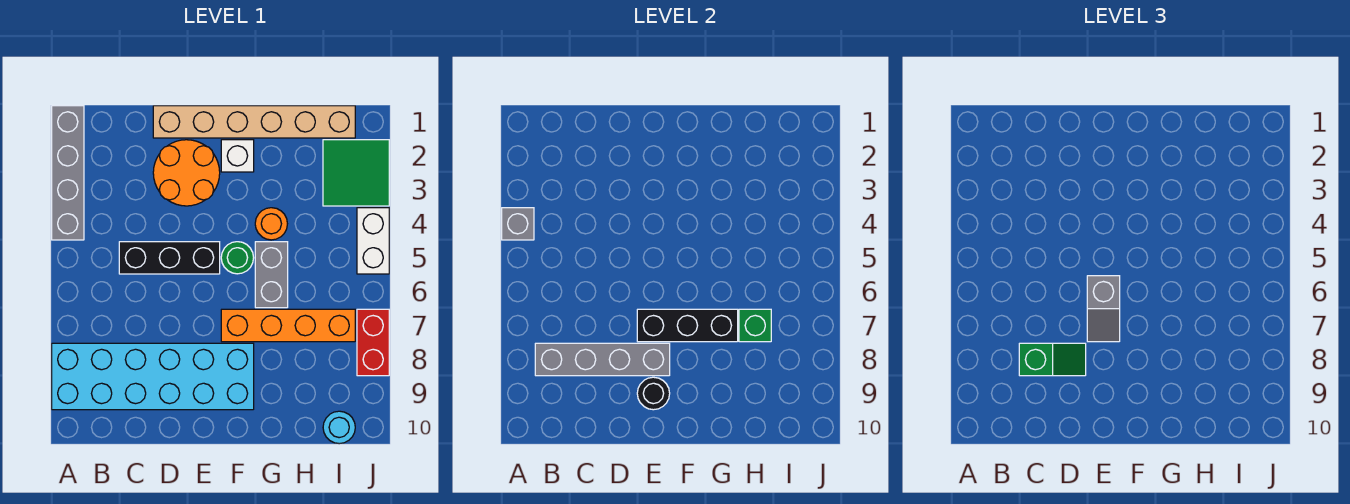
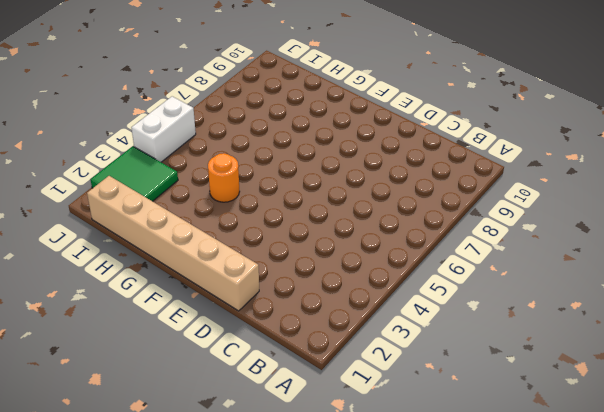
none -> grey 1x4 brick [52,106,84,240]
none -> cyan 2x6 brick [52,343,254,410]
none -> black 1x3 brick [119,242,220,274]

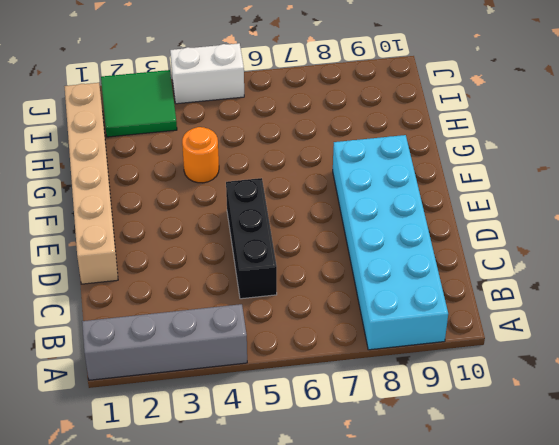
none -> orange 2x2 round brick [153,140,220,206]
none -> white 1x1 brick [221,140,254,172]
none -> green 1x1 round brick [221,242,254,274]

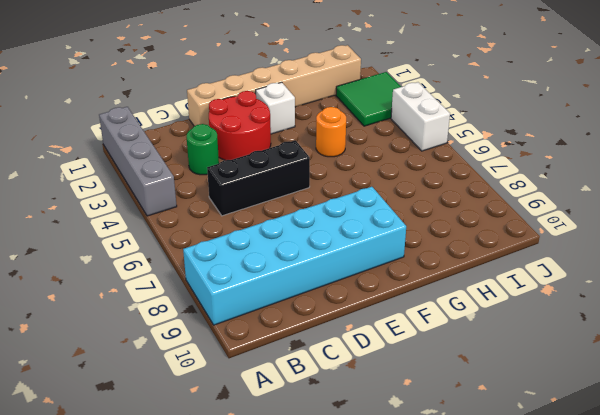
green 1x1 round brick [186,124,219,175] -> green 1x1 round brick moved to [221,242,254,274]
red 2x2 round brick [209,91,271,160] -> orange 2x2 round brick [153,140,220,206]
none -> orange 1x4 brick [221,309,355,342]
none -> grey 1x2 brick [255,242,288,308]
none -> cyan 1x1 round brick [323,411,355,444]

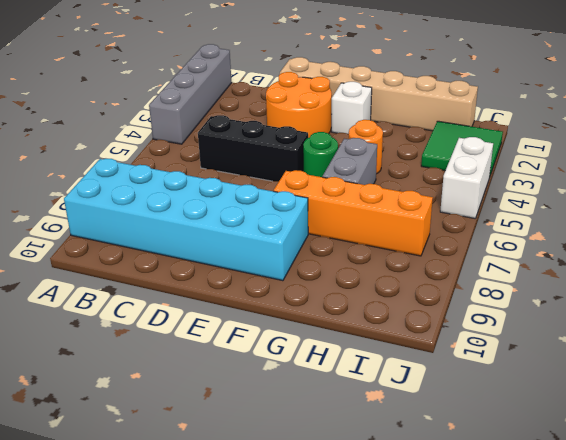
none -> cyan 1x1 round brick [323,411,355,444]
none -> red 1x2 brick [357,309,389,376]
none -> grey 1x1 brick [502,208,534,240]

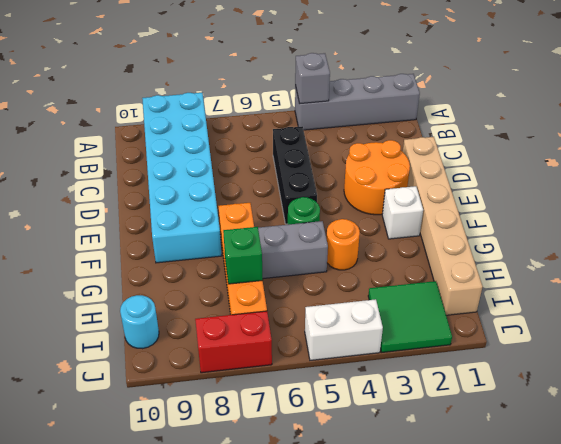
none -> grey 1x4 brick [535,343,670,376]
none -> black 1x3 brick [637,309,738,342]
none -> black 1x1 round brick [637,377,670,410]

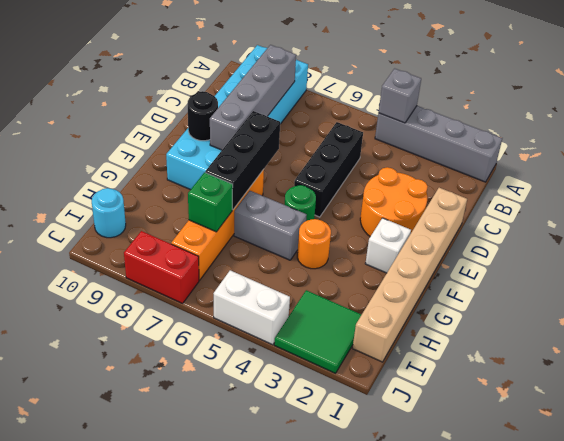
none -> green 1x2 slope [1019,343,1086,376]
none -> grey 1x2 slope [1087,276,1120,342]

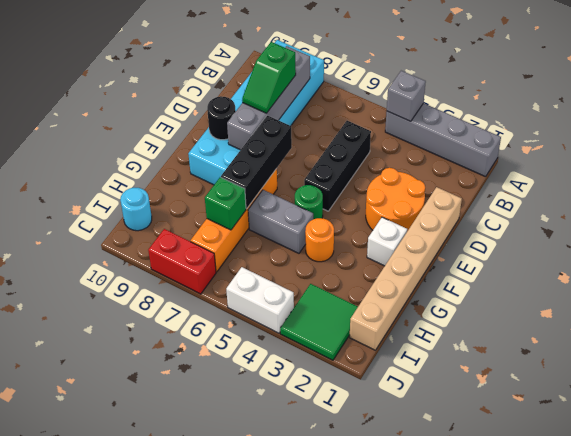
none -> grey 1x2 slope [1087,276,1120,342]

